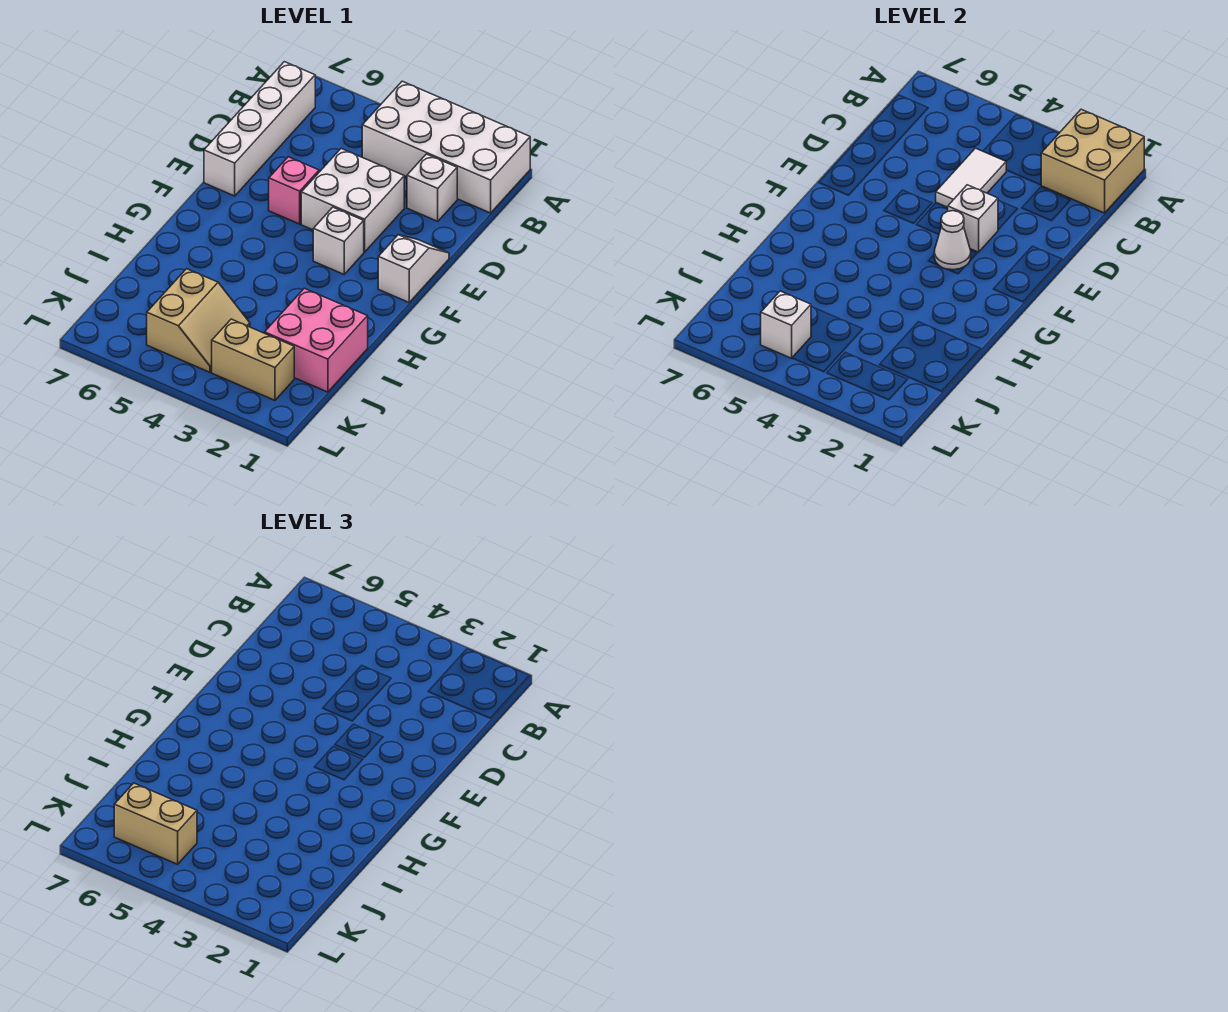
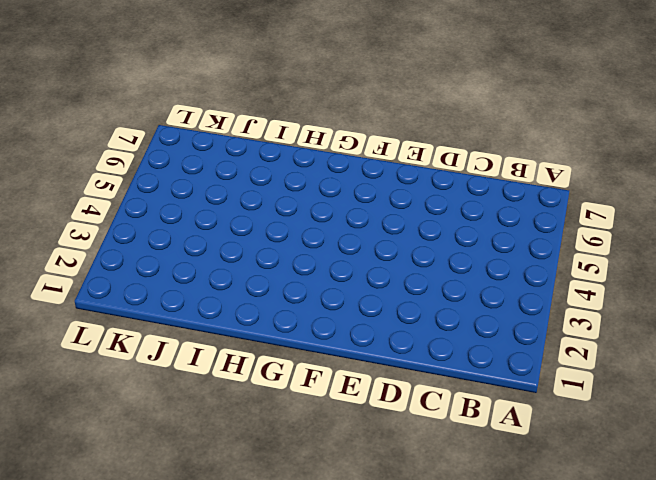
none -> white 2x4 brick [362,81,530,213]
none -> white 1x4 brick [204,62,315,196]
none -> white 1x1 brick [407,154,457,221]

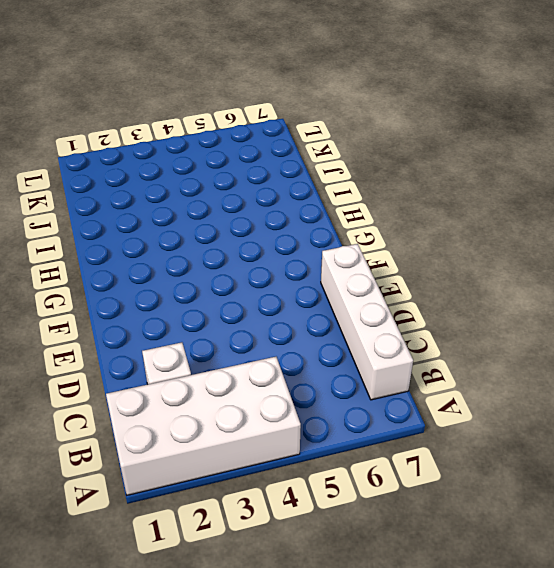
none -> white 2x2 brick [301,149,404,252]
none -> white 1x2 slope [378,235,449,302]
none -> pink 1x1 brick [269,157,319,224]

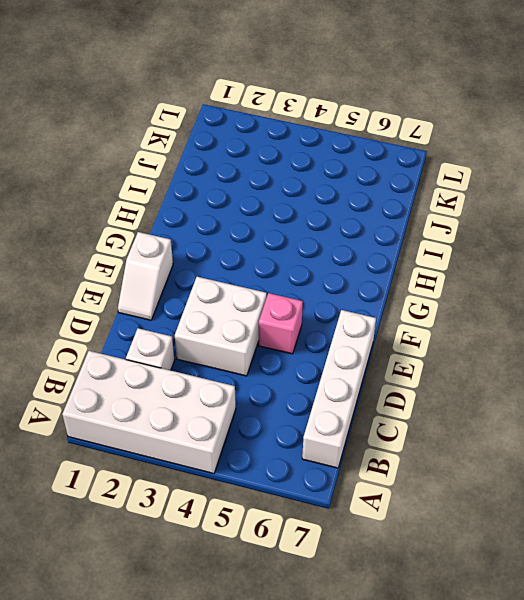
none -> white 1x1 brick [313,207,364,274]
none -> pink 2x2 brick [265,288,368,392]
none -> tan 2x2 slope [147,269,250,372]

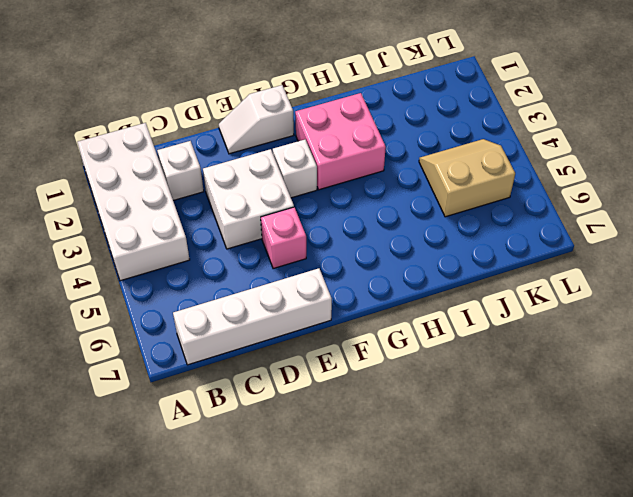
pink 2x2 brick [295,93,386,190] -> pink 2x2 brick moved to [265,288,368,392]
none -> tan 1x2 brick [212,319,294,400]
none -> tan 2x2 brick [1041,109,1144,213]
none -> white 1x2 tile [936,148,1006,207]

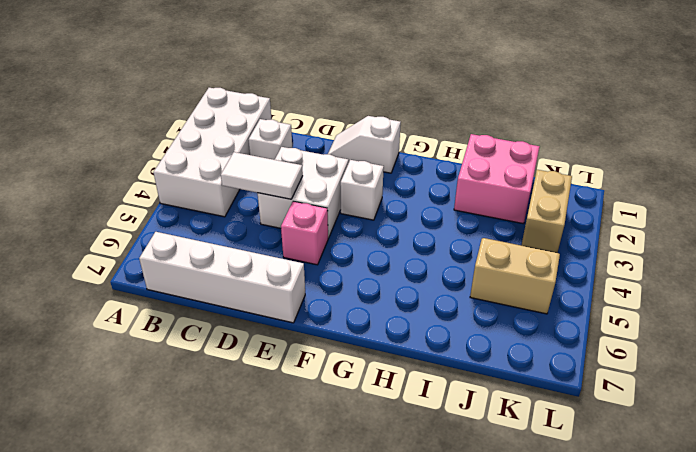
none -> tan 2x2 brick [1041,109,1144,213]
none -> white 1x1 brick [948,185,998,252]
none -> white 1x1 cone [934,211,971,270]

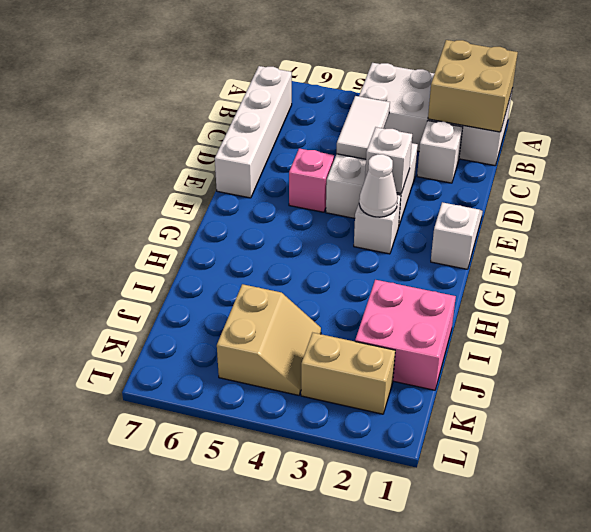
none -> white 1x1 brick [761,291,811,358]
none -> tan 1x2 brick [114,783,197,864]

